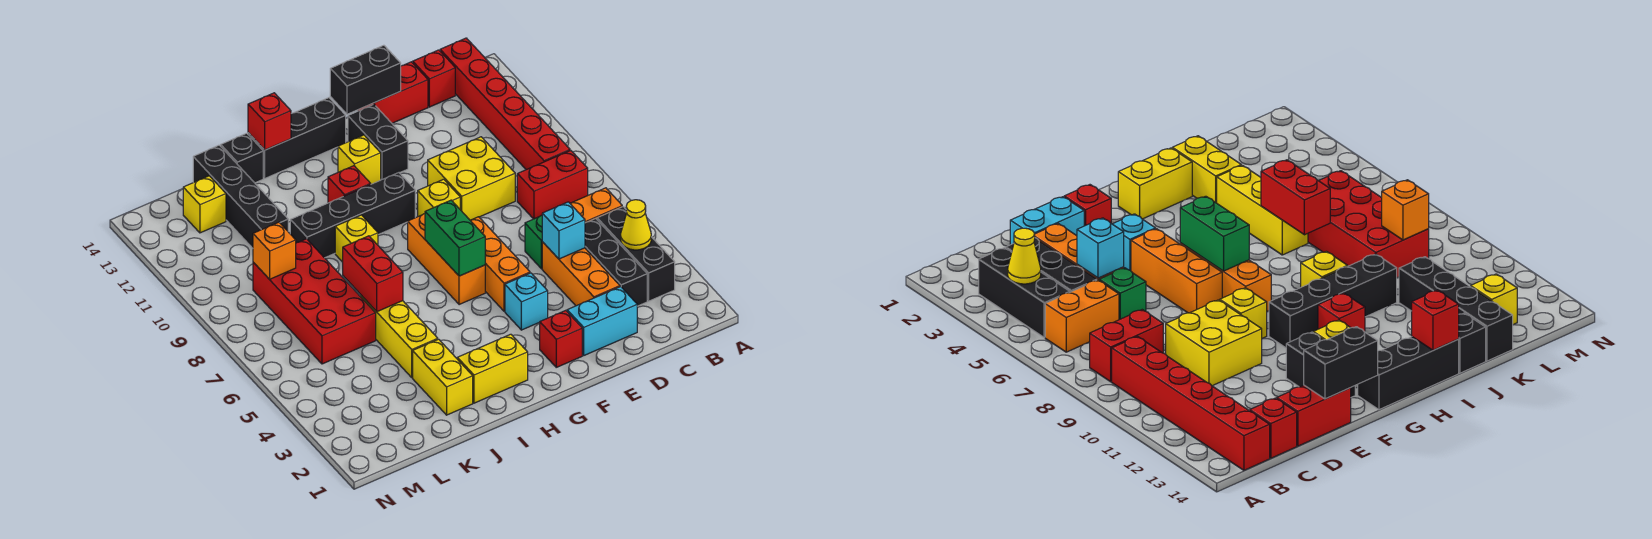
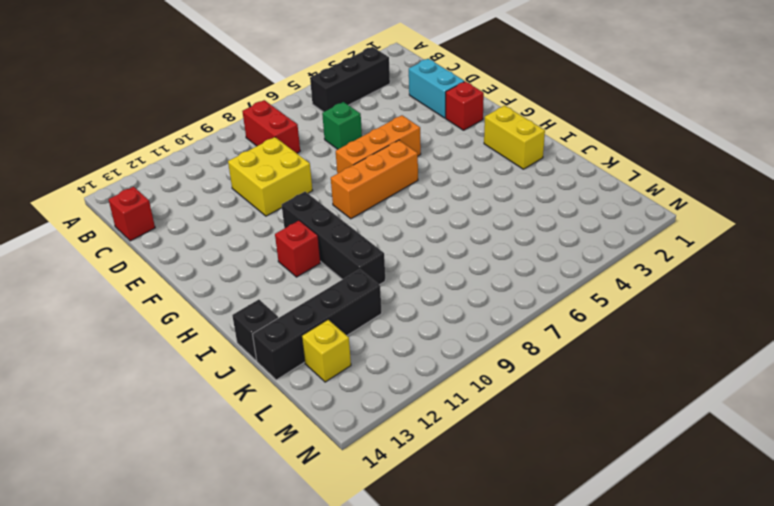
none -> orange 1x2 brick [570,188,622,223]
none -> red 1x6 brick [440,38,570,170]
none -> black 1x3 brick [585,219,647,306]
none -> orange 1x3 brick [542,242,620,306]

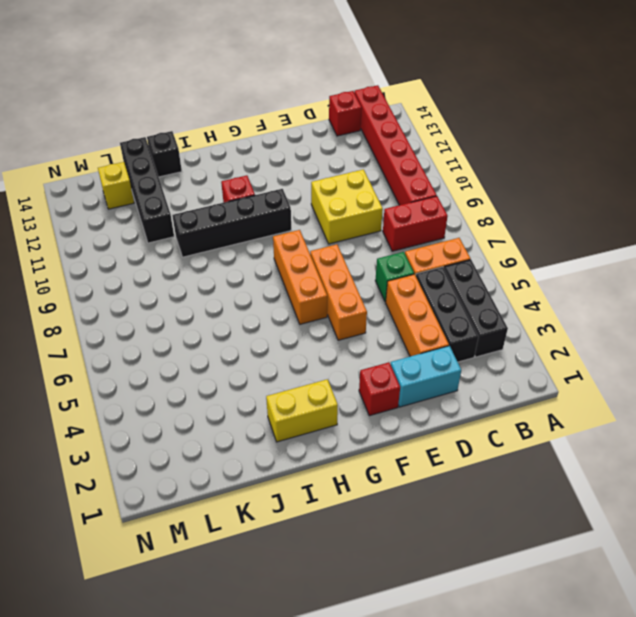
none -> red 1x2 brick [358,62,428,123]
none -> cyan 1x1 brick [505,273,548,330]
none -> yellow 1x1 brick [418,179,460,216]
none -> black 1x2 brick [348,105,408,180]

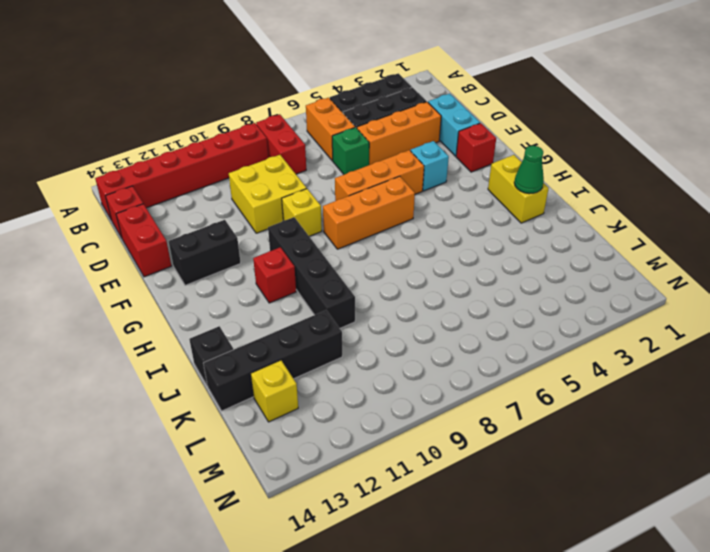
green 1x1 cone [514,146,544,194] -> none
none -> yellow 1x1 brick [338,135,381,184]
none -> black 1x3 brick [248,98,346,178]
none -> yellow 1x1 brick [335,215,378,262]
none -> yellow 1x2 brick [413,339,473,415]

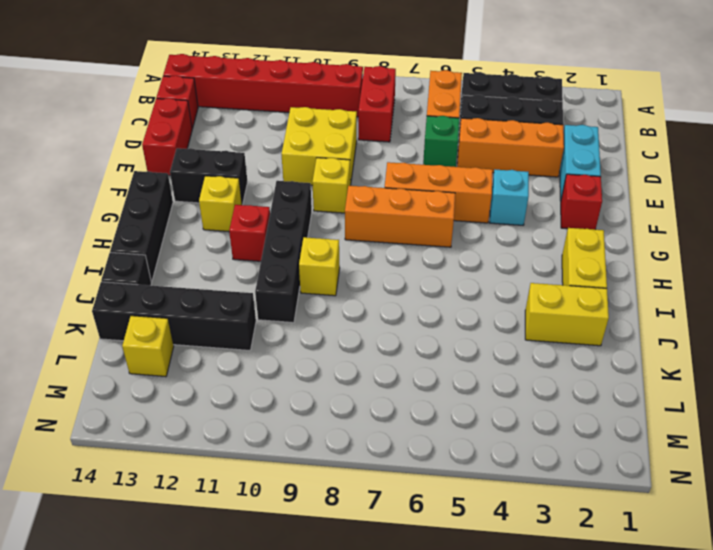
none -> yellow 1x3 brick [360,295,438,378]
none -> red 2x4 brick [253,239,376,364]
none -> yellow 1x1 cone [621,200,651,250]
none -> cyan 1x1 brick [542,202,585,259]

